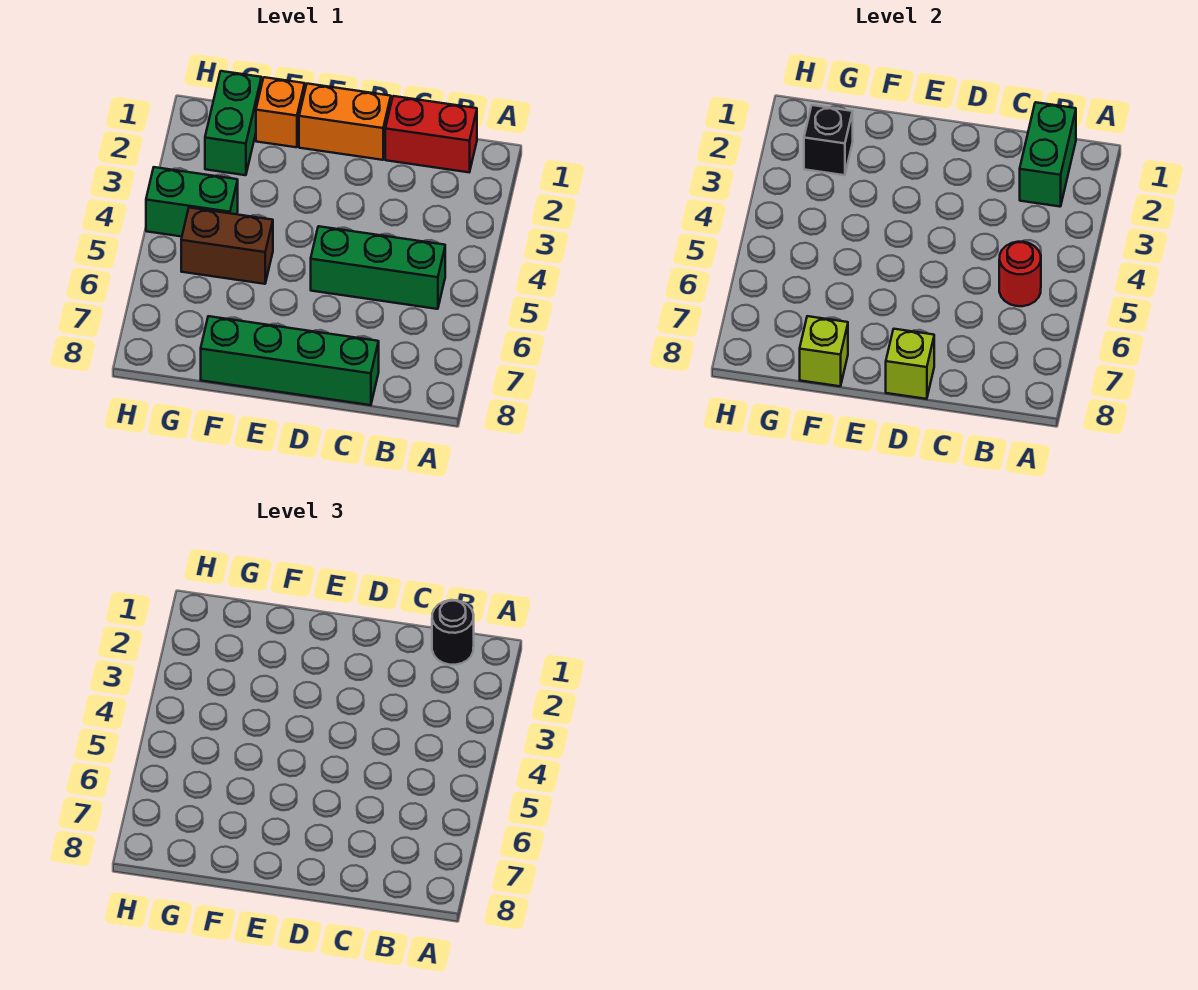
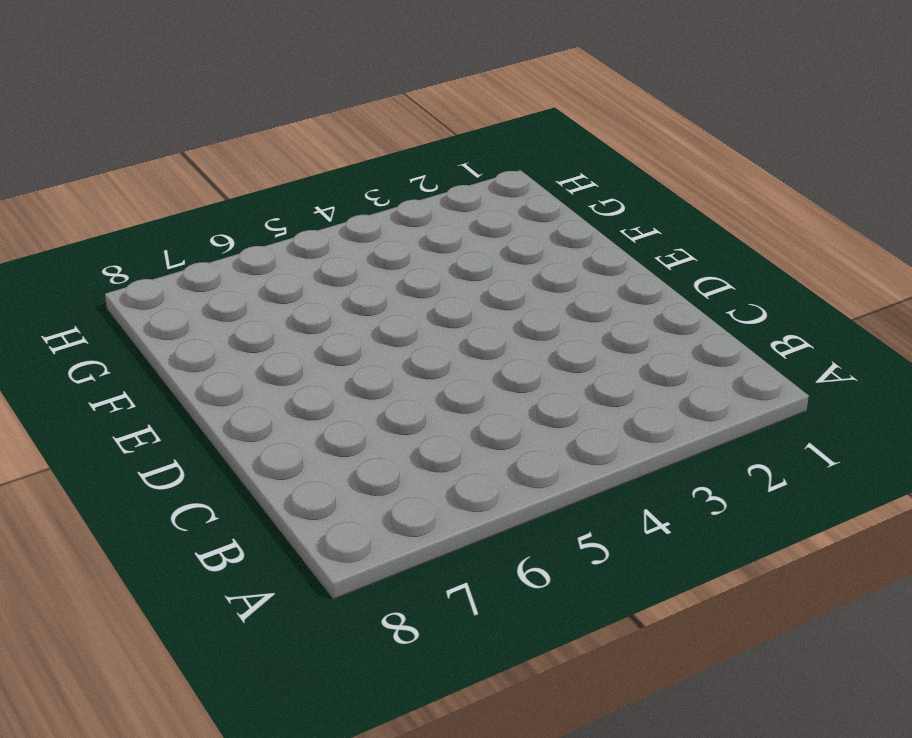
none -> red 1x2 brick [385,96,477,172]
none -> green 1x3 brick [311,226,445,309]
none -> green 1x4 brick [201,316,379,405]

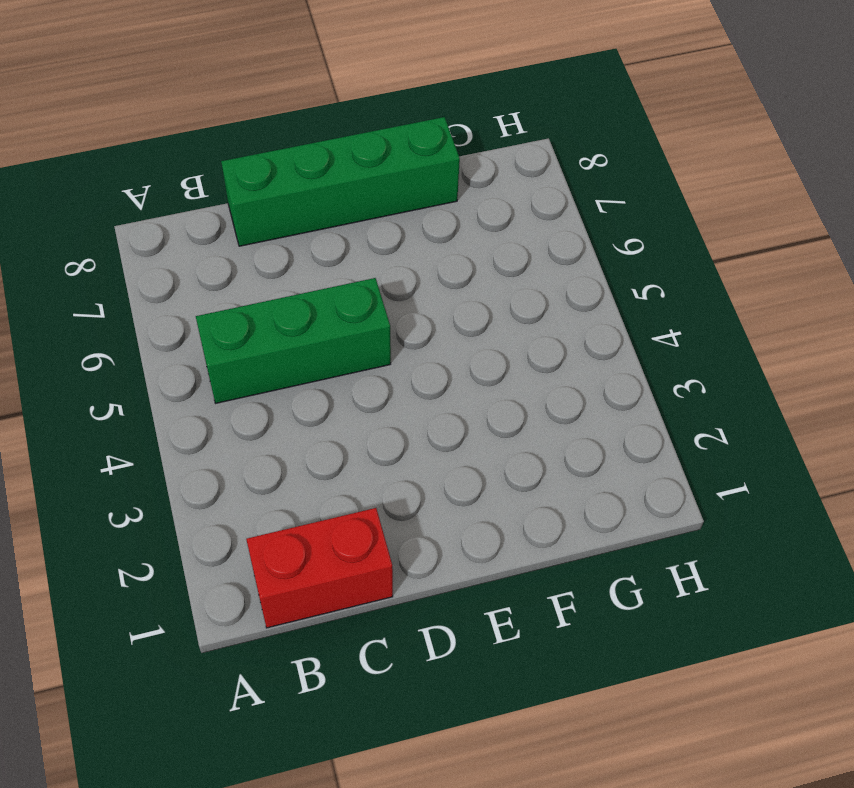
none -> orange 1x2 brick [299,84,391,160]
none -> orange 1x1 brick [256,77,305,147]
none -> brown 1x2 brick [181,208,273,284]

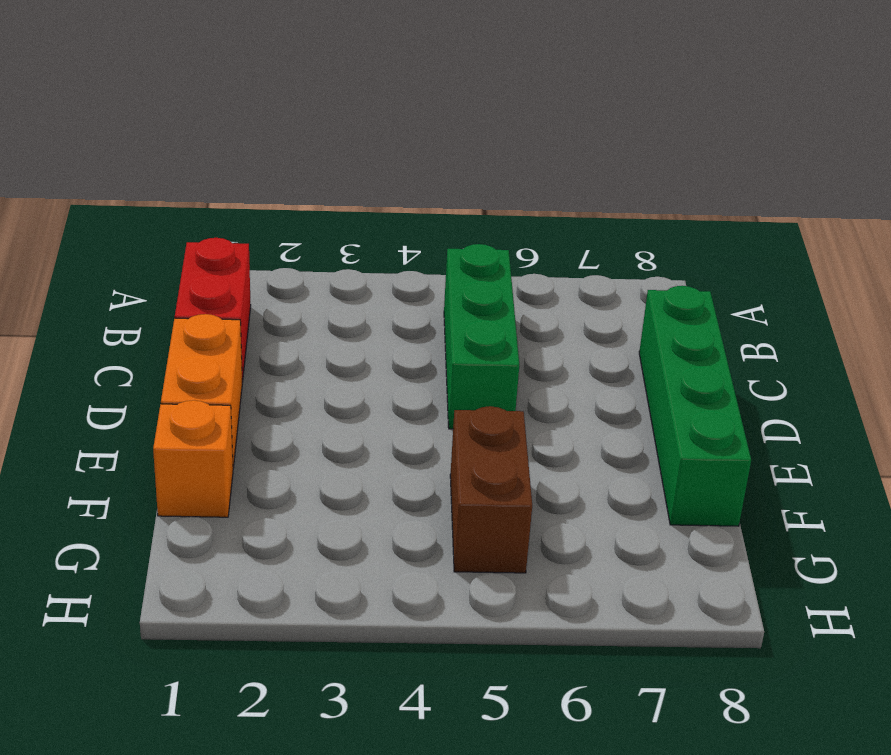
none -> green 1x2 brick [205,71,261,175]
none -> green 1x2 brick [146,167,238,237]
none -> green 1x2 brick [1020,102,1076,207]

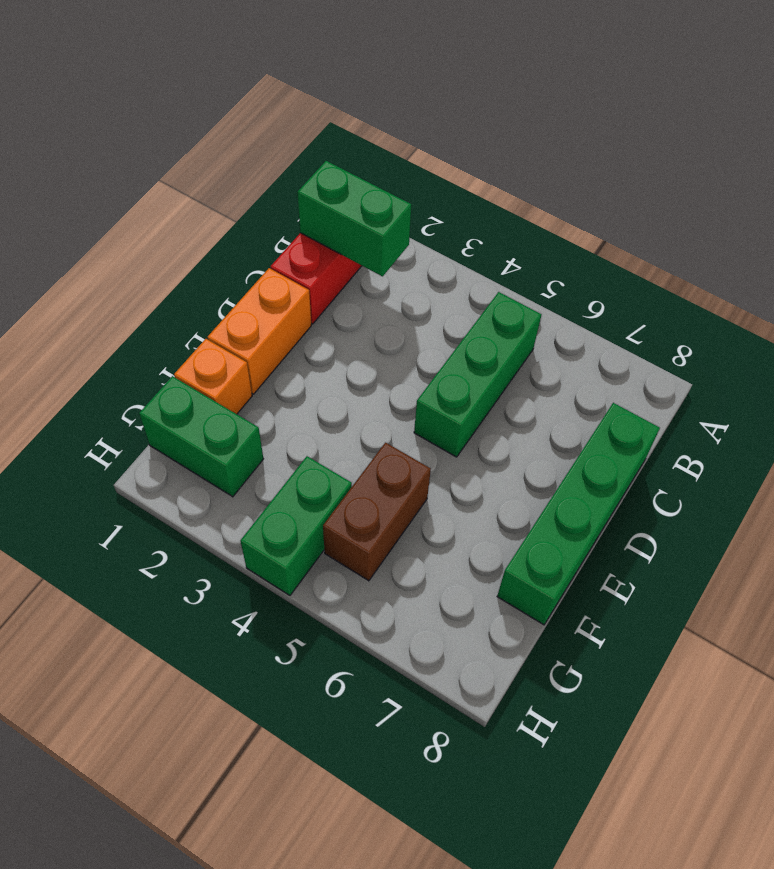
none -> red 1x1 round brick [999,242,1041,306]
none -> lime 1x1 brick [886,329,934,399]
none -> lime 1x1 brick [800,316,848,386]

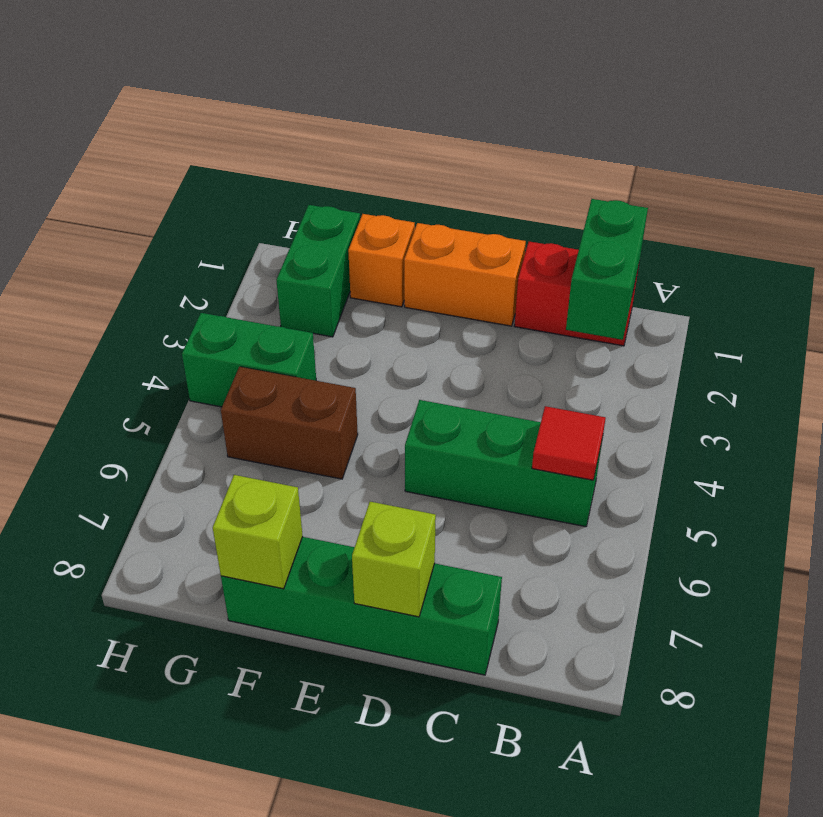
red 1x1 tile [532,406,606,480] -> red 1x1 round brick [999,242,1041,306]
none -> black 1x1 brick [804,105,853,175]
none -> black 1x1 round brick [432,600,474,665]

